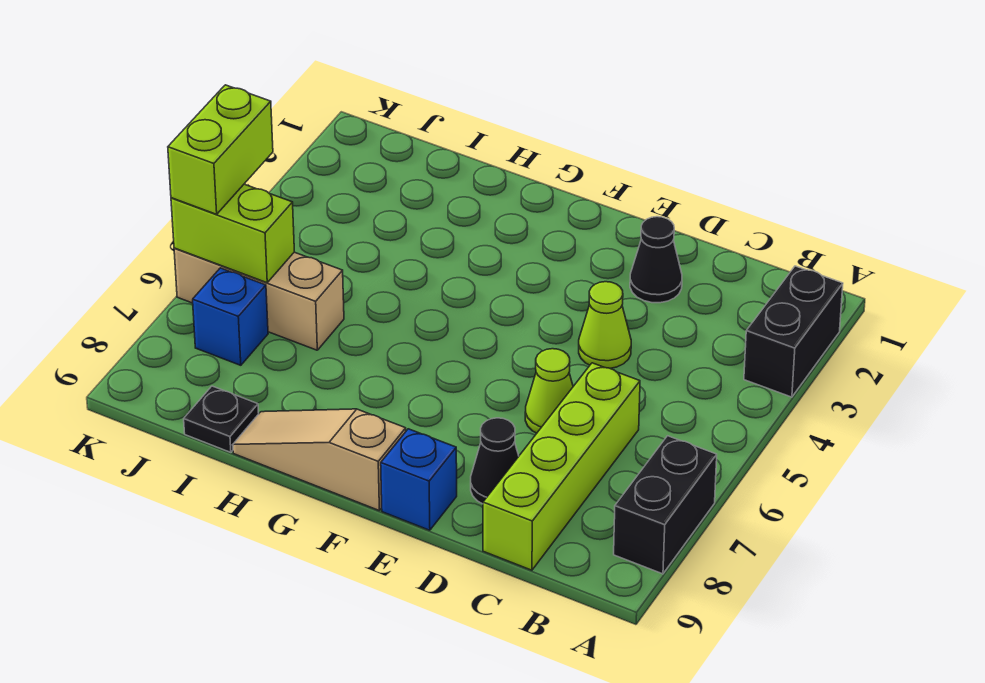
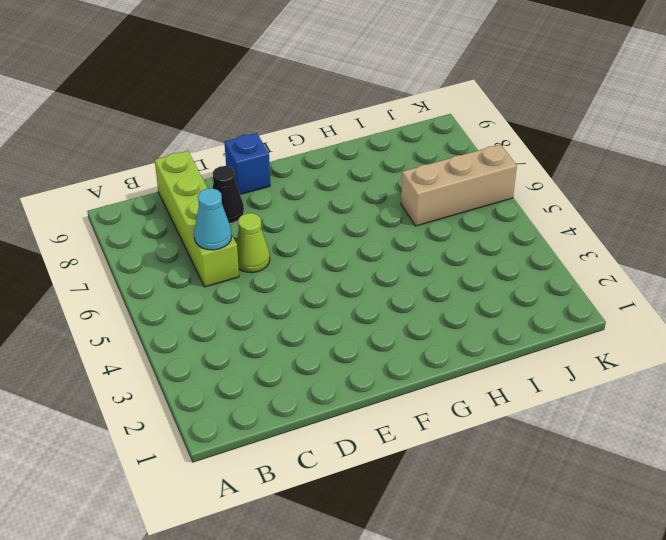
cyan 1x1 cone [194,188,232,250] -> none
none -> black 1x2 brick [744,266,843,397]
none -> black 1x2 brick [614,436,717,574]
none -> black 1x1 cone [630,217,682,303]

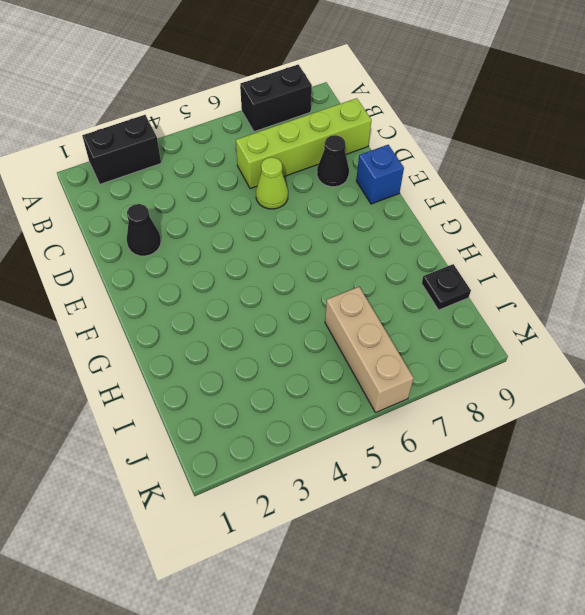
none -> lime 1x1 cone [579,282,631,368]
none -> tan 1x3 slope [233,409,406,510]
none -> blue 1x1 brick [193,268,268,365]

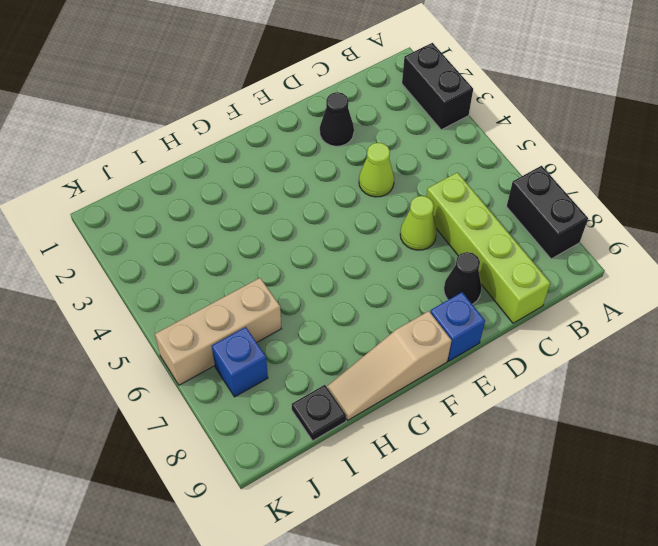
none -> lime 1x2 brick [171,184,294,283]
none -> lime 1x2 brick [168,85,273,214]

